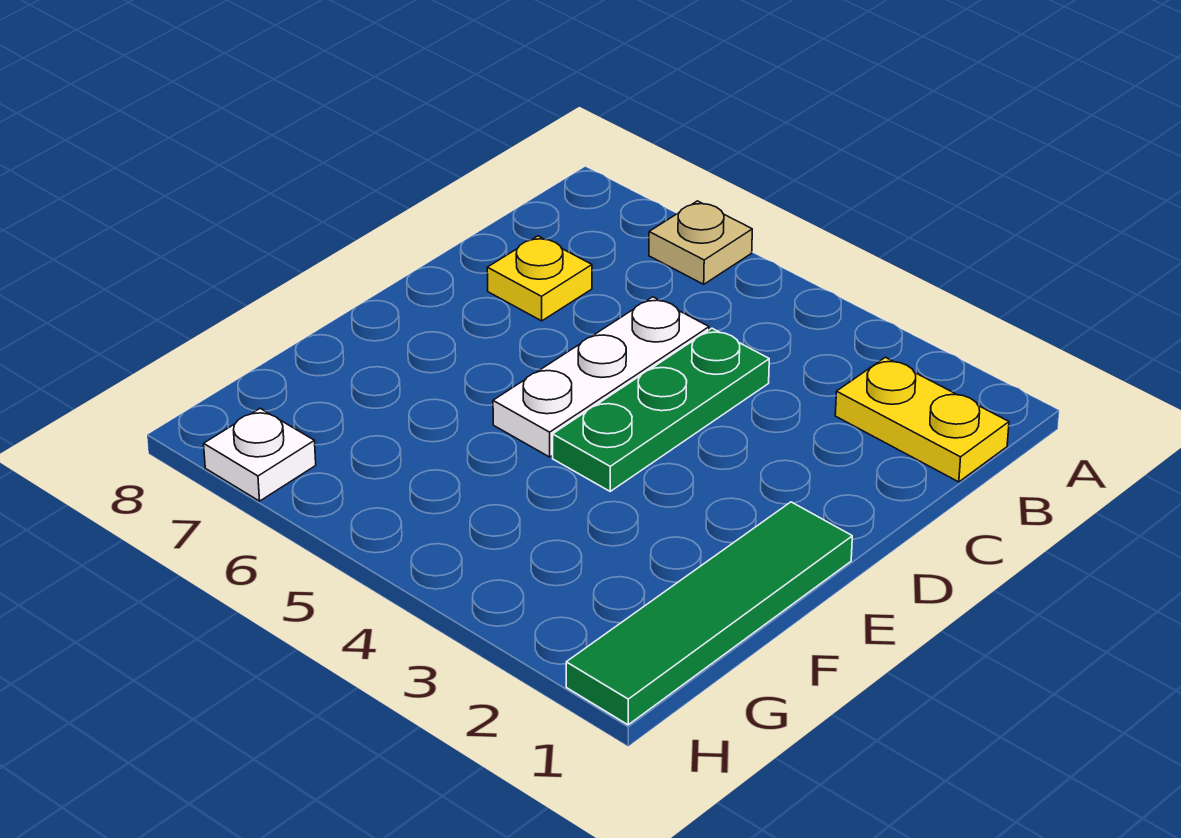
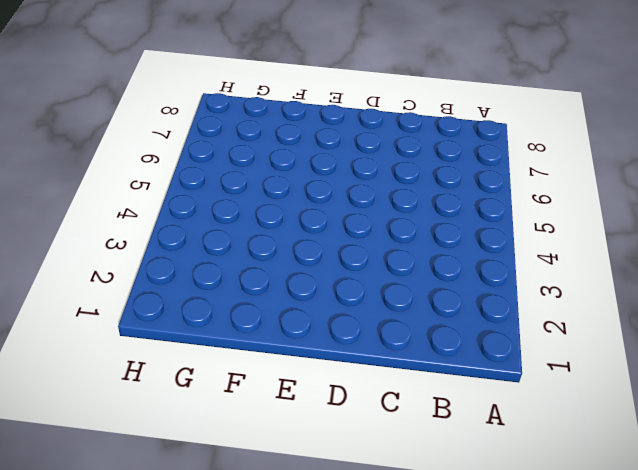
none -> tan 1x1 plate [649,201,752,284]
none -> yellow 1x2 plate [835,357,1009,482]

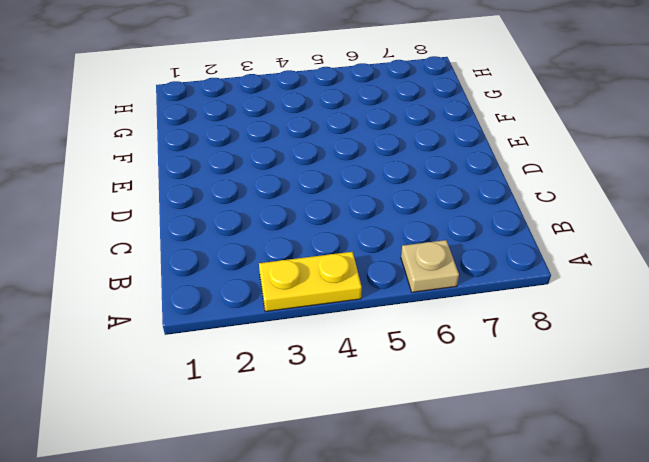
yellow 1x2 plate [259,252,362,312] -> yellow 1x2 plate moved to [835,357,1009,482]
none -> green 1x3 plate [553,328,769,491]
none -> white 1x3 plate [493,297,709,457]

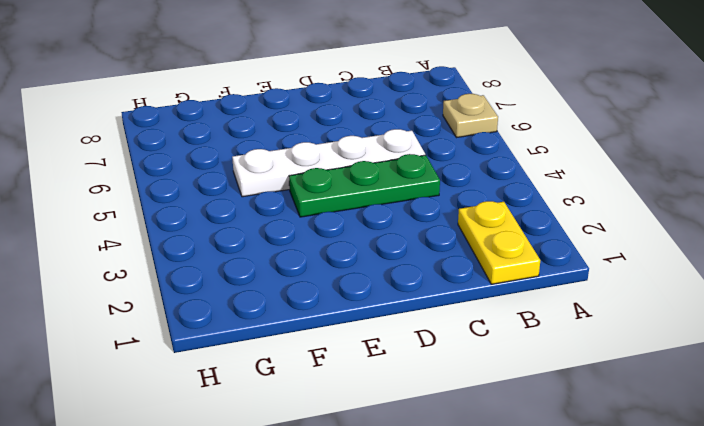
white 1x4 plate [232,129,425,197] -> white 1x3 plate [493,297,709,457]
none -> yellow 1x1 plate [487,236,592,321]
none -> green 1x4 tile [566,502,852,725]

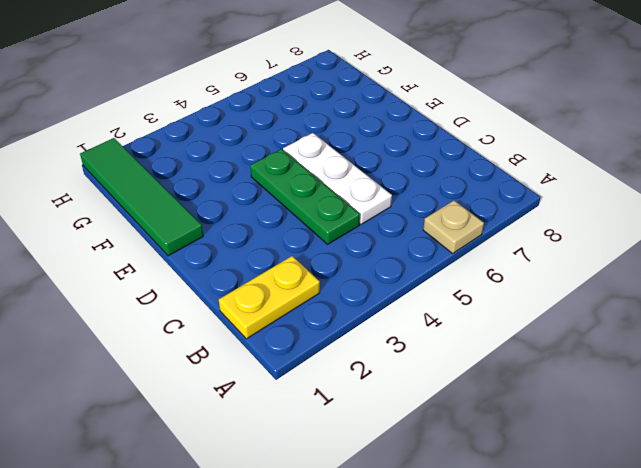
none -> yellow 1x1 plate [487,236,592,321]
none -> white 1x1 plate [204,408,316,501]

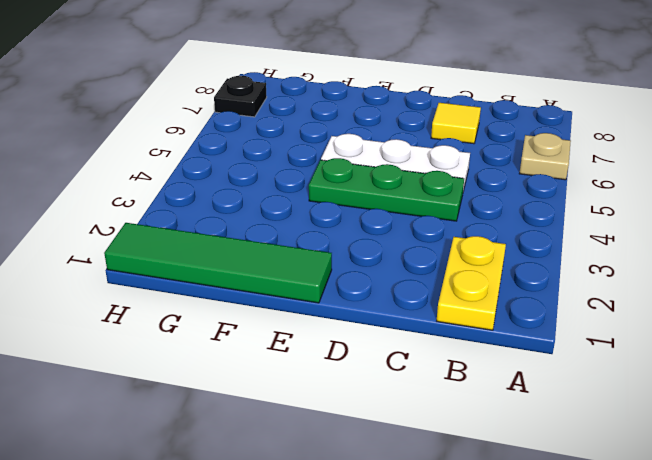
yellow 1x1 tile [431,103,481,144] -> yellow 1x1 plate [487,236,592,321]
black 1x1 plate [214,76,267,117] -> white 1x1 plate [204,408,316,501]

